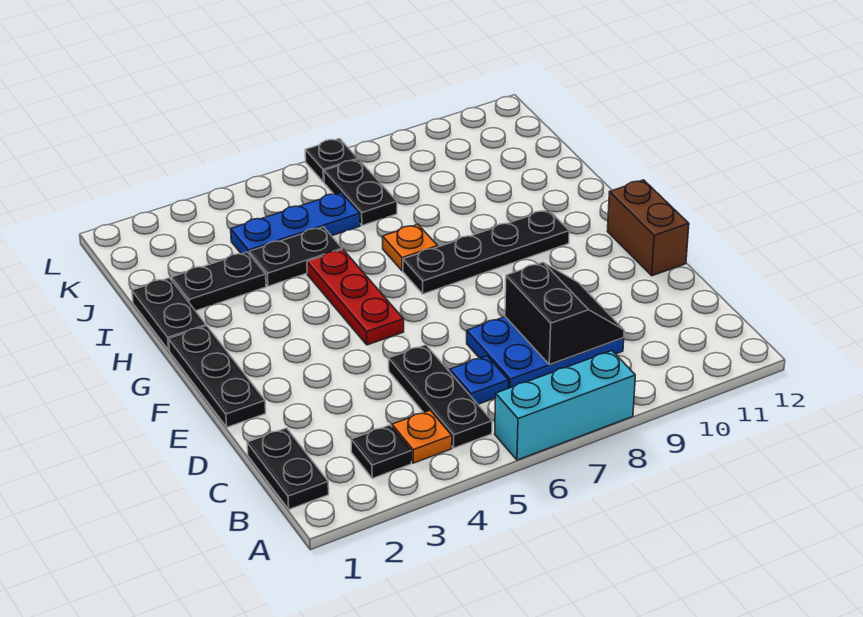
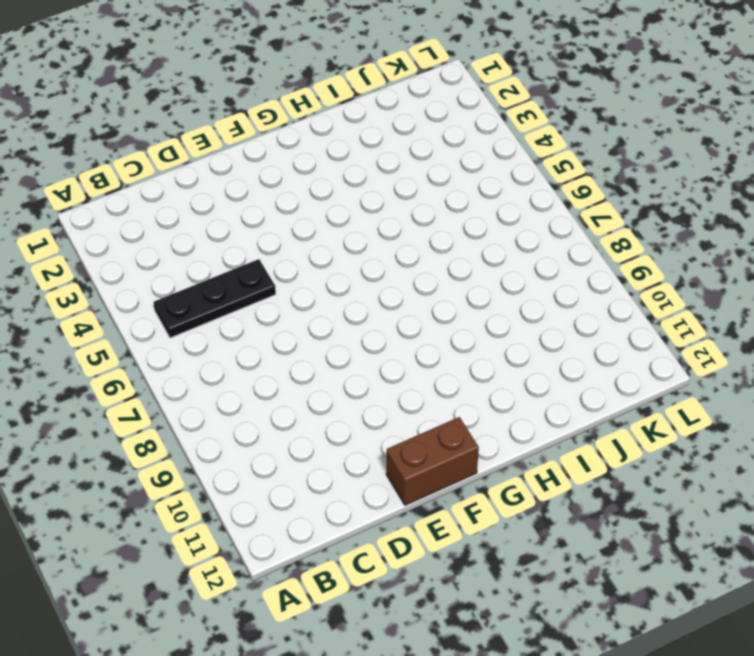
none -> cyan 1x3 brick [495,351,635,460]
none -> black 1x2 plate [247,428,329,509]
none -> black 1x1 plate [351,425,411,478]

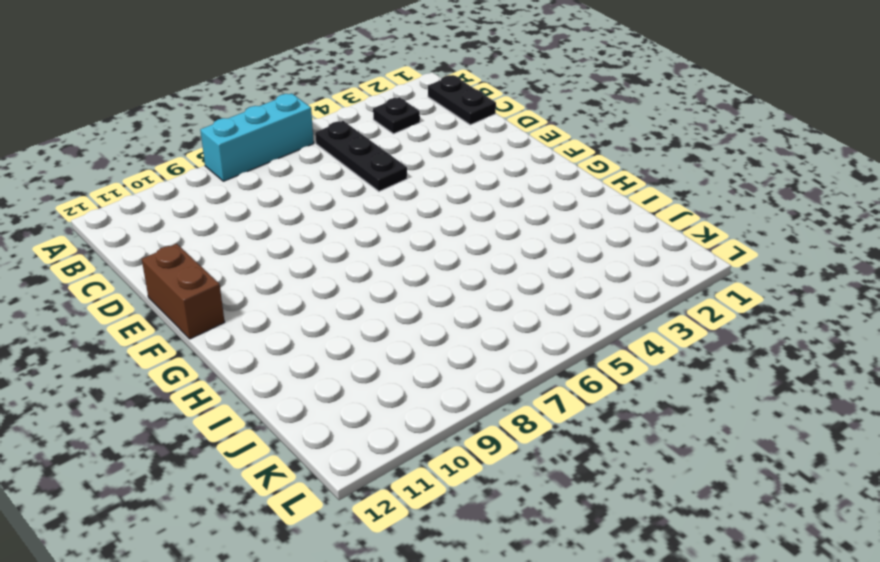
none -> orange 1x1 plate [392,410,452,463]
none -> blue 1x1 plate [450,356,509,404]
none -> blue 2x3 plate [467,317,624,388]

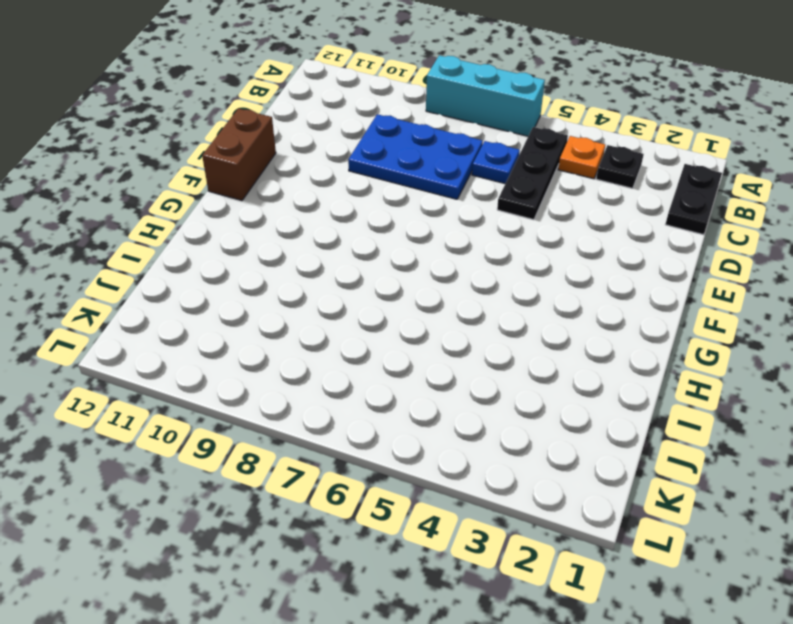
none -> black 1x3 plate [169,326,266,427]
none -> red 1x3 plate [307,249,404,345]
none -> black 1x4 plate [403,210,569,294]

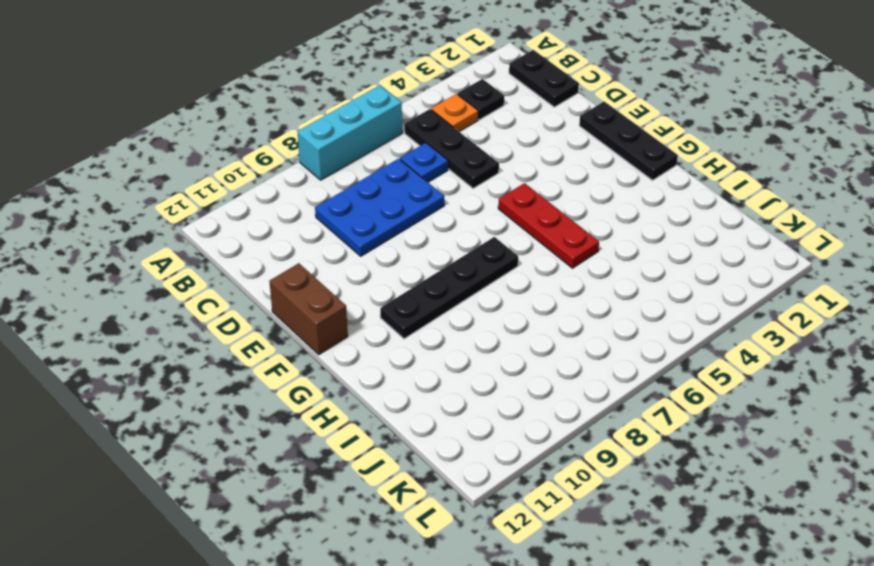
none -> black 1x2 plate [132,278,206,350]
none -> orange 1x1 plate [383,224,438,271]
none -> black 1x2 plate [172,252,266,311]

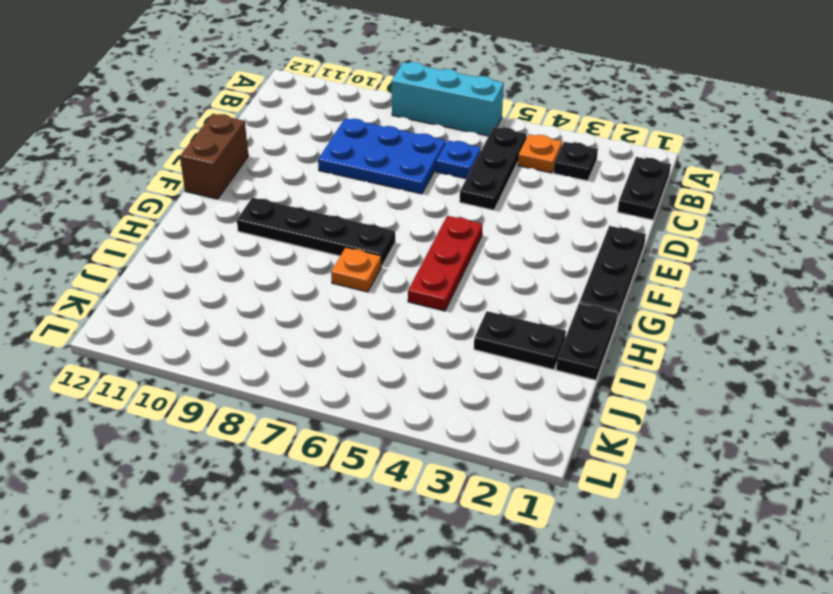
none -> black 1x2 plate [249,227,342,286]
none -> blue 1x3 plate [231,193,360,254]
none -> black 1x2 plate [324,159,397,226]

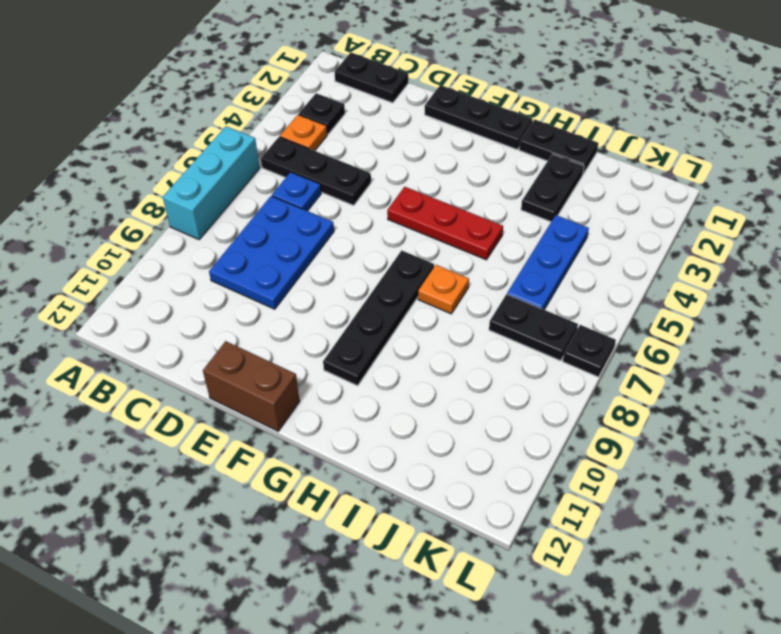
none -> black 1x2 plate [249,227,342,286]
none -> black 2x2 slope [505,262,624,365]

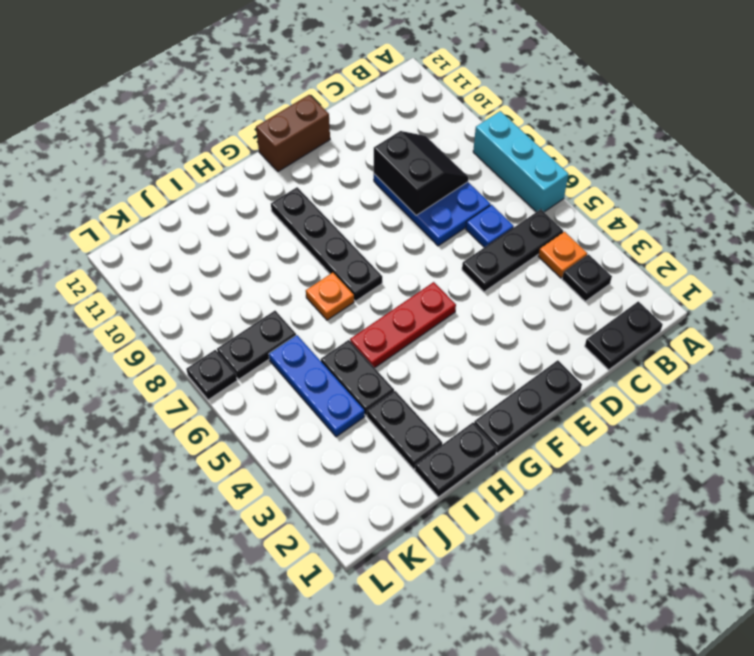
black 2x2 slope [374,131,468,215] -> black 2x2 slope turned to [505,262,624,365]

